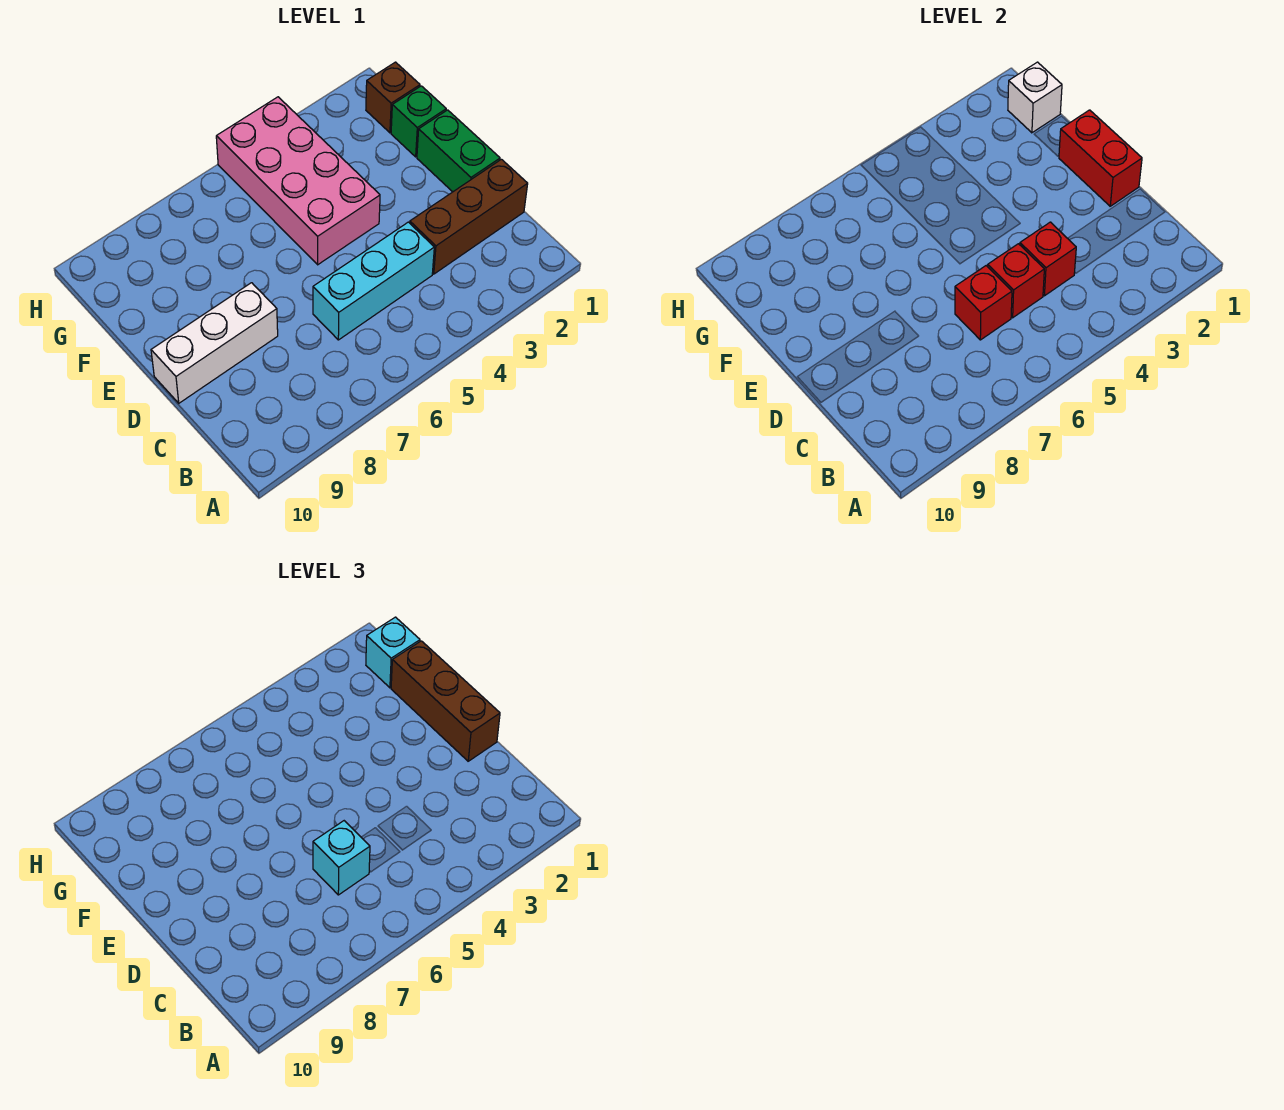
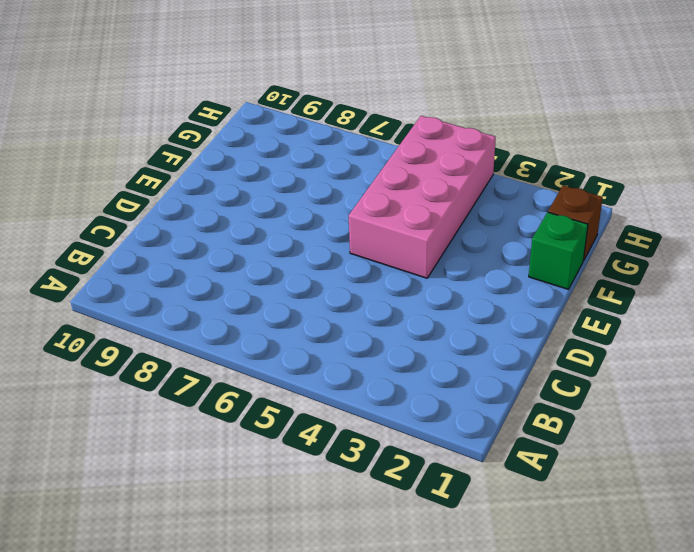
none -> brown 1x3 brick [410,159,528,274]
none -> cyan 1x3 brick [313,222,434,340]
none -> green 1x2 brick [417,110,500,192]

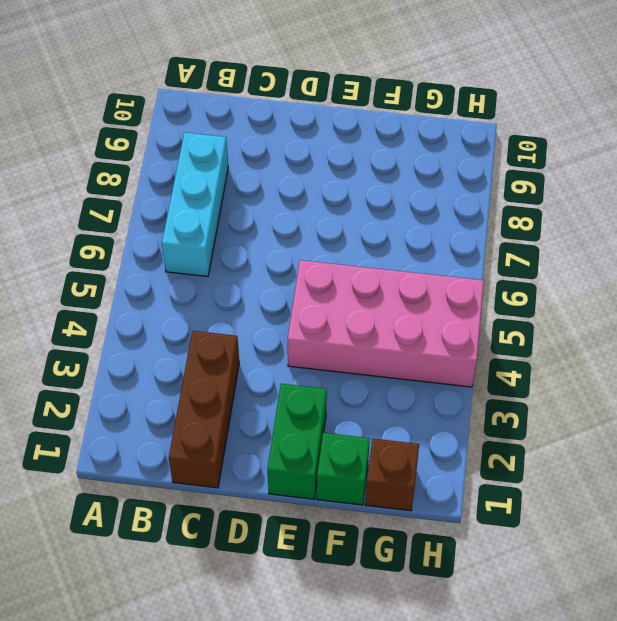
cyan 1x3 brick [162,133,228,276] -> cyan 1x3 brick moved to [313,222,434,340]
green 1x2 brick [267,384,327,499] -> green 1x2 brick turned to [417,110,500,192]
none -> white 1x3 brick [151,283,278,403]
none -> red 1x1 brick [1020,222,1076,296]
none -> red 1x1 brick [988,244,1044,318]

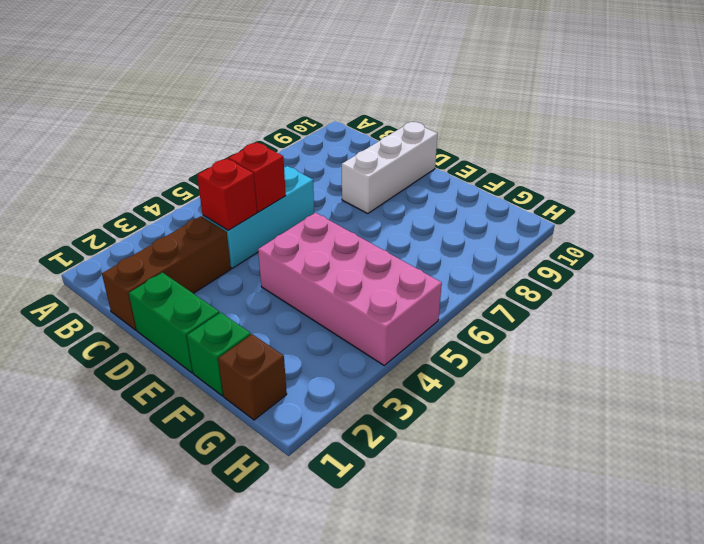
none -> red 1x1 brick [955,266,1012,340]
none -> red 1x2 brick [1059,110,1142,206]
none -> white 1x1 brick [1008,62,1062,133]

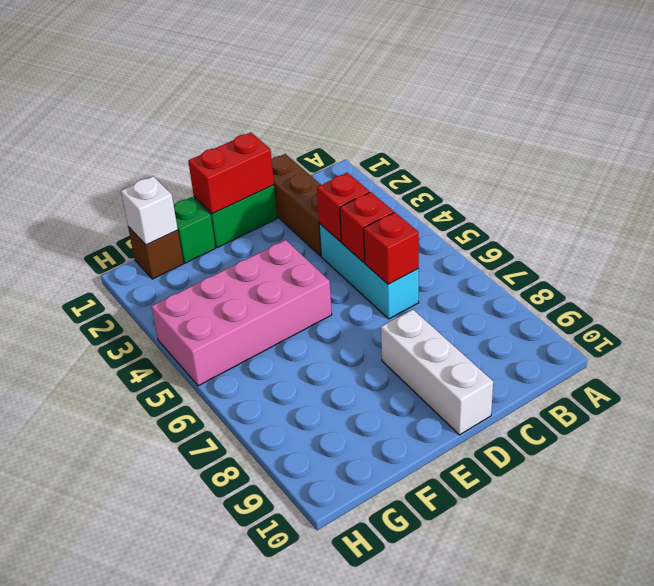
none -> cyan 1x1 brick [313,821,370,895]
none -> brown 1x3 brick [391,641,500,761]
none -> cyan 1x1 brick [366,617,420,688]

